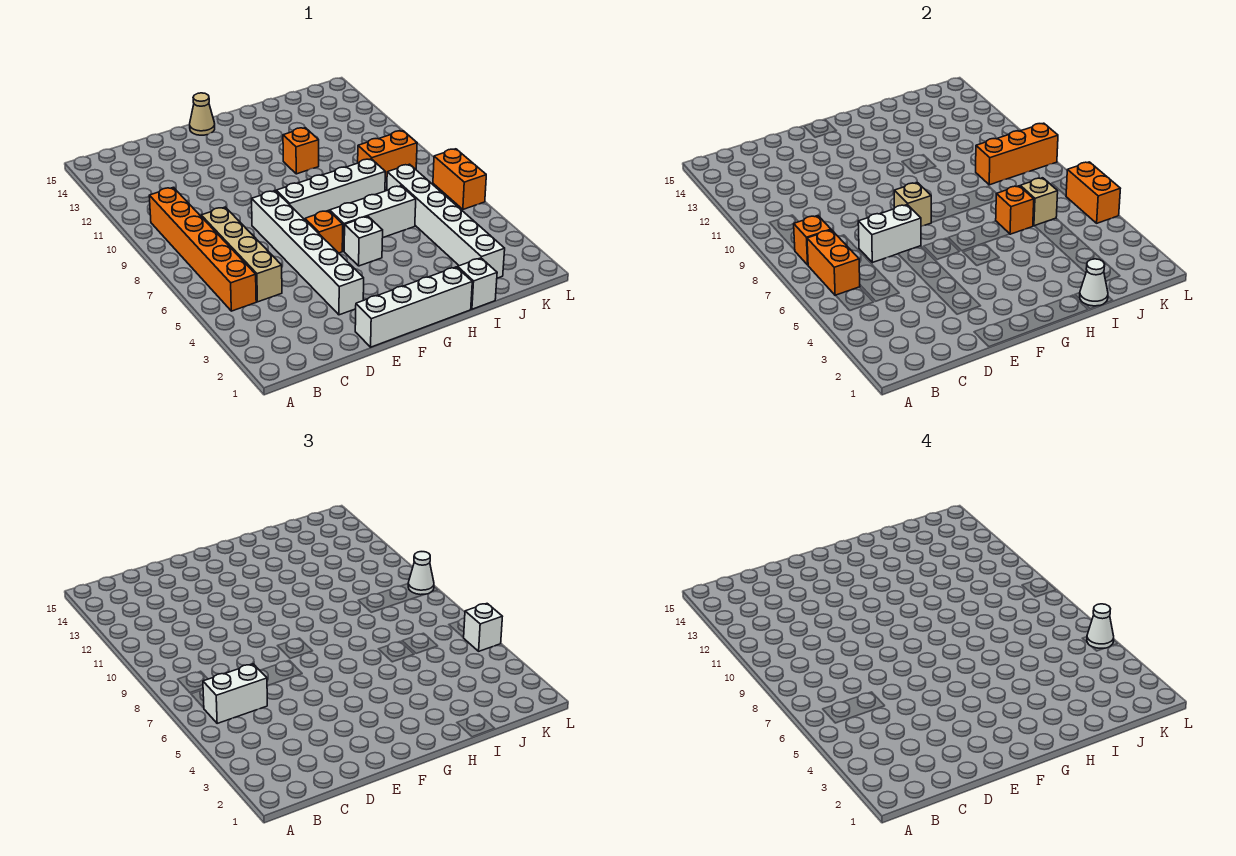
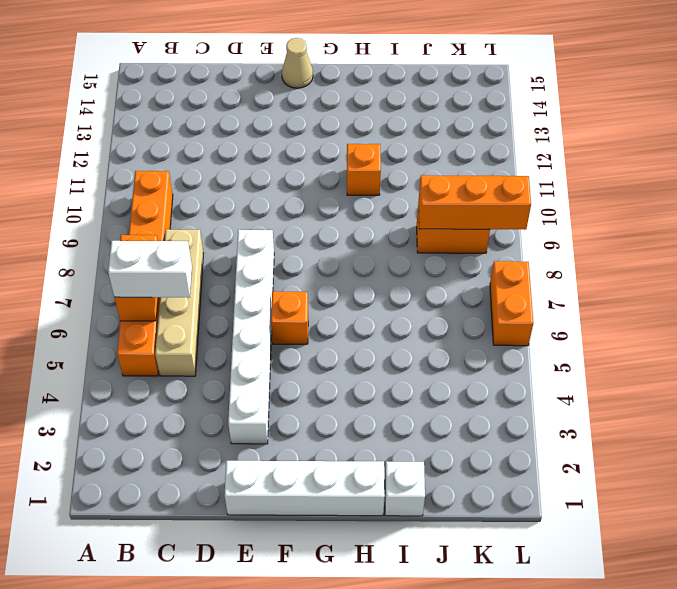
none -> white 1x4 brick [276,159,385,220]
none -> white 1x1 brick [344,216,383,266]
none -> white 1x3 brick [330,186,416,251]

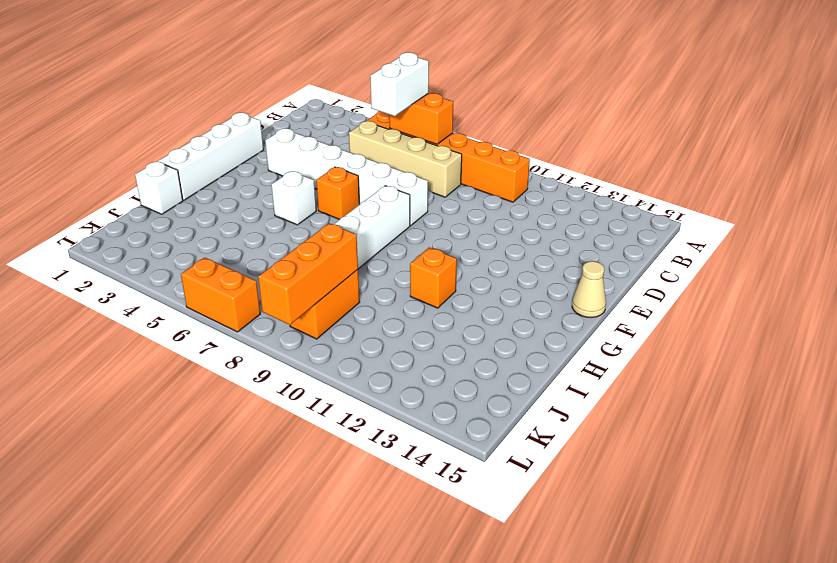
none -> white 1x3 brick [330,186,416,251]
none -> white 1x6 brick [387,164,505,278]
none -> orange 1x1 brick [794,216,831,265]

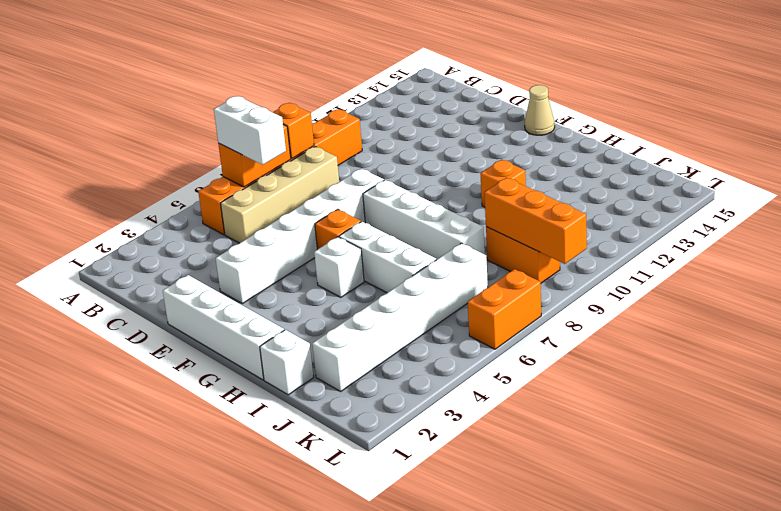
none -> white 1x2 brick [858,205,921,263]
none -> tan 1x1 brick [894,183,931,226]
none -> white 1x1 cone [1080,259,1108,306]

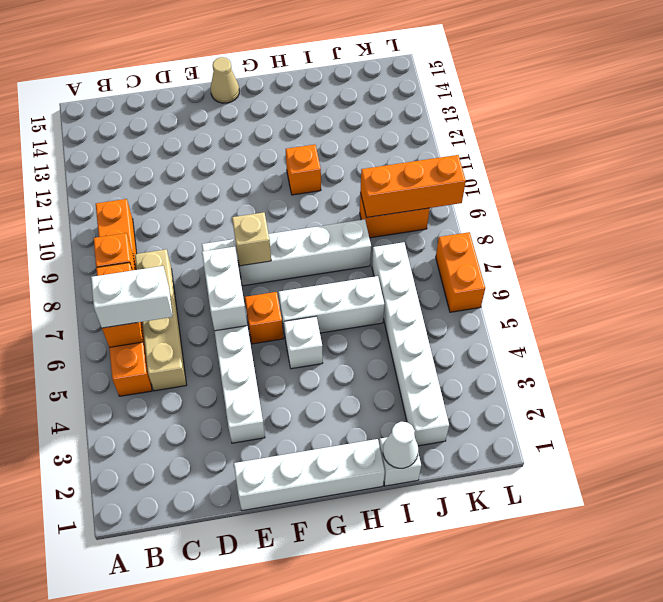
white 1x2 brick [202,247,247,331] -> white 1x2 brick turned to [858,205,921,263]
none -> orange 1x1 brick [996,186,1034,234]
none -> tan 1x1 brick [1020,178,1058,226]
none -> orange 1x2 brick [1066,162,1120,223]

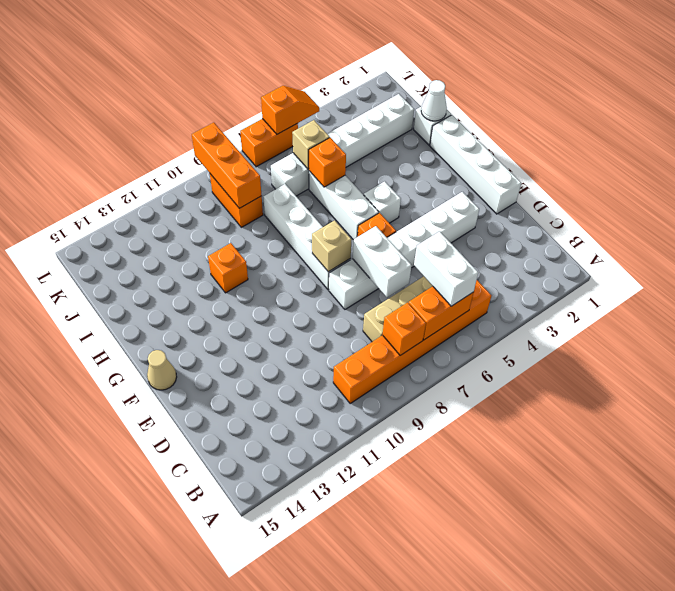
orange 1x2 slope [261,86,319,134] -> orange 1x2 brick [1066,162,1120,223]
none -> white 1x1 brick [464,604,502,651]
none -> white 1x1 cone [408,552,434,595]
none -> white 1x1 cone [1087,604,1114,648]

